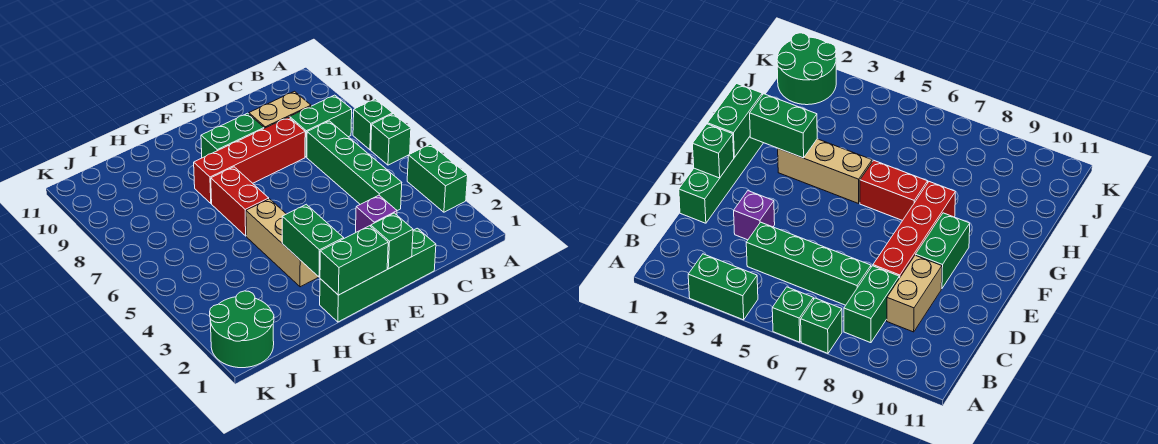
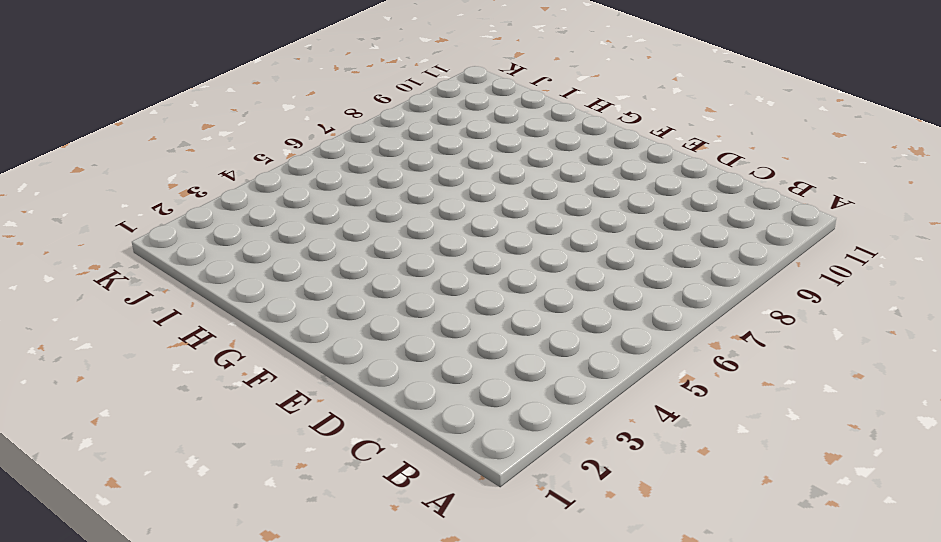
none -> green 1x2 brick [407,144,468,212]
none -> green 1x1 brick [371,114,411,165]
none -> green 1x1 brick [353,99,393,150]

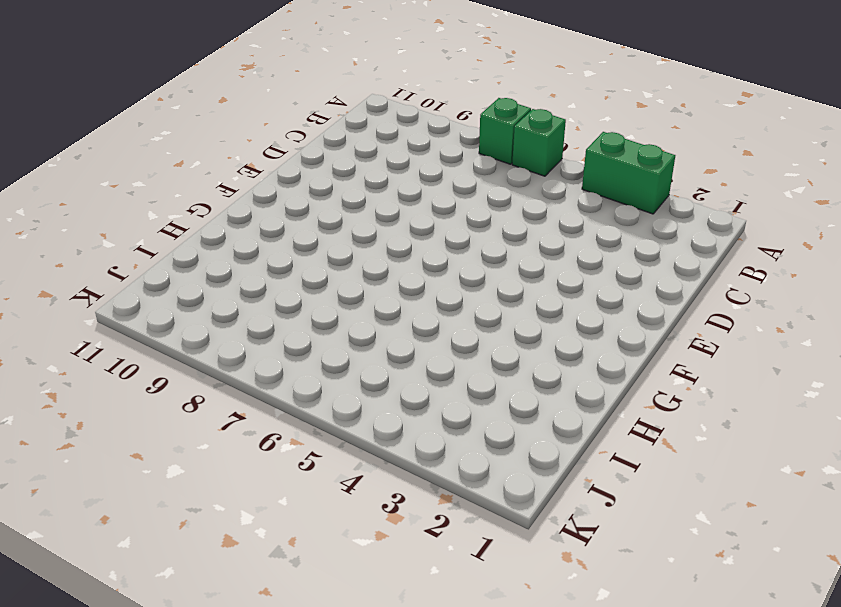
none -> green 1x2 brick [290,95,352,157]
none -> green 1x4 brick [307,121,402,211]
none -> tan 1x2 brick [249,91,311,128]

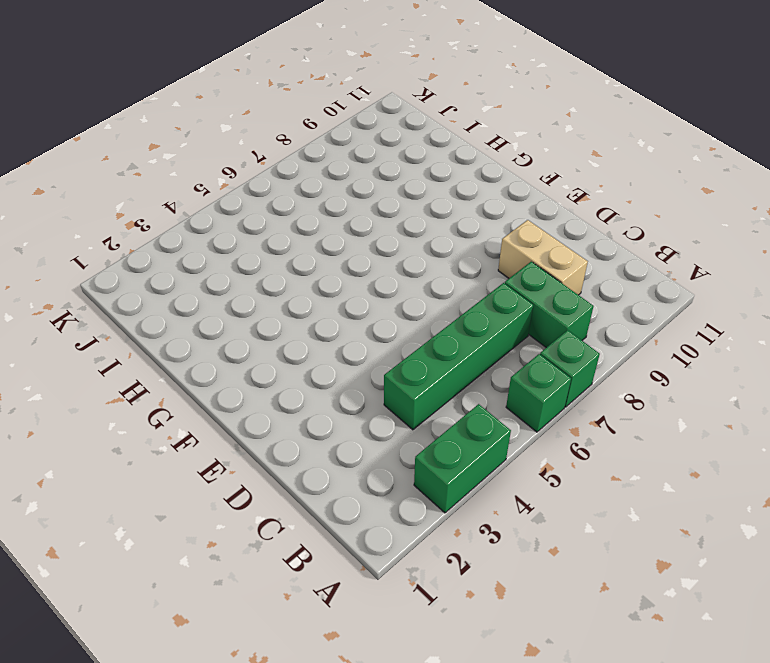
none -> green 1x4 brick [320,228,436,322]
none -> purple 1x1 brick [355,195,397,233]
none -> red 1x4 brick [194,117,305,203]

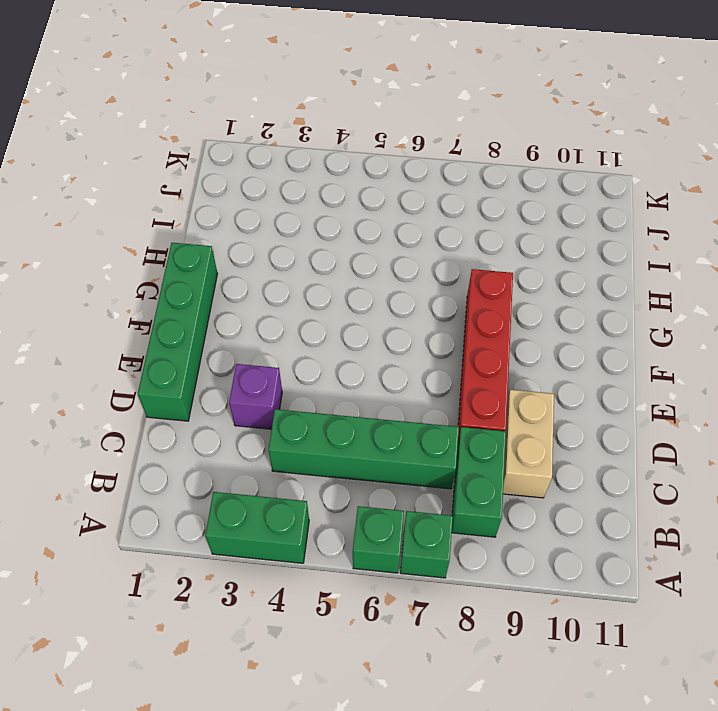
none -> green 1x2 brick [201,113,264,158]
none -> tan 1x3 brick [246,199,318,287]
none -> red 1x2 brick [211,167,269,236]

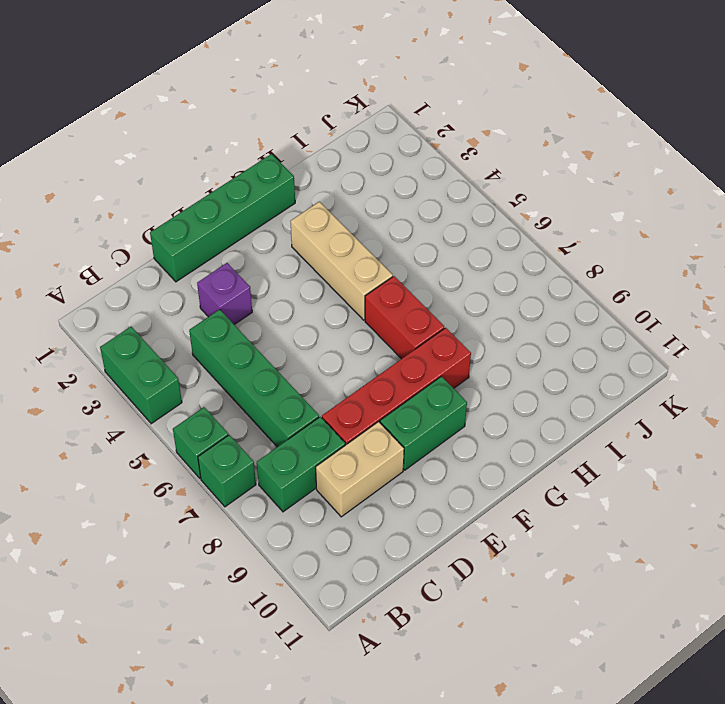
none -> green 2x2 round brick [210,291,274,368]
none -> green 1x1 brick [371,213,413,269]
none -> green 1x2 brick [320,226,388,295]

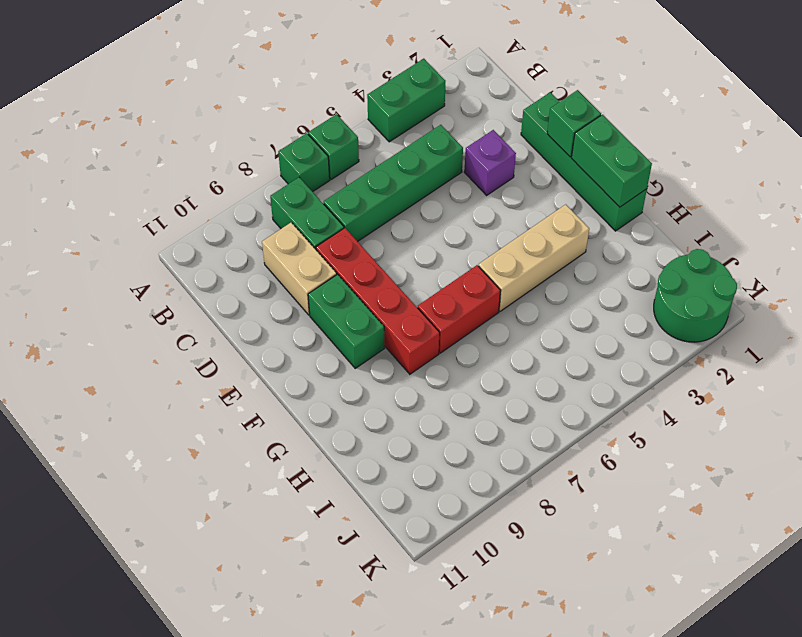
none -> green 1x2 brick [282,204,344,277]

